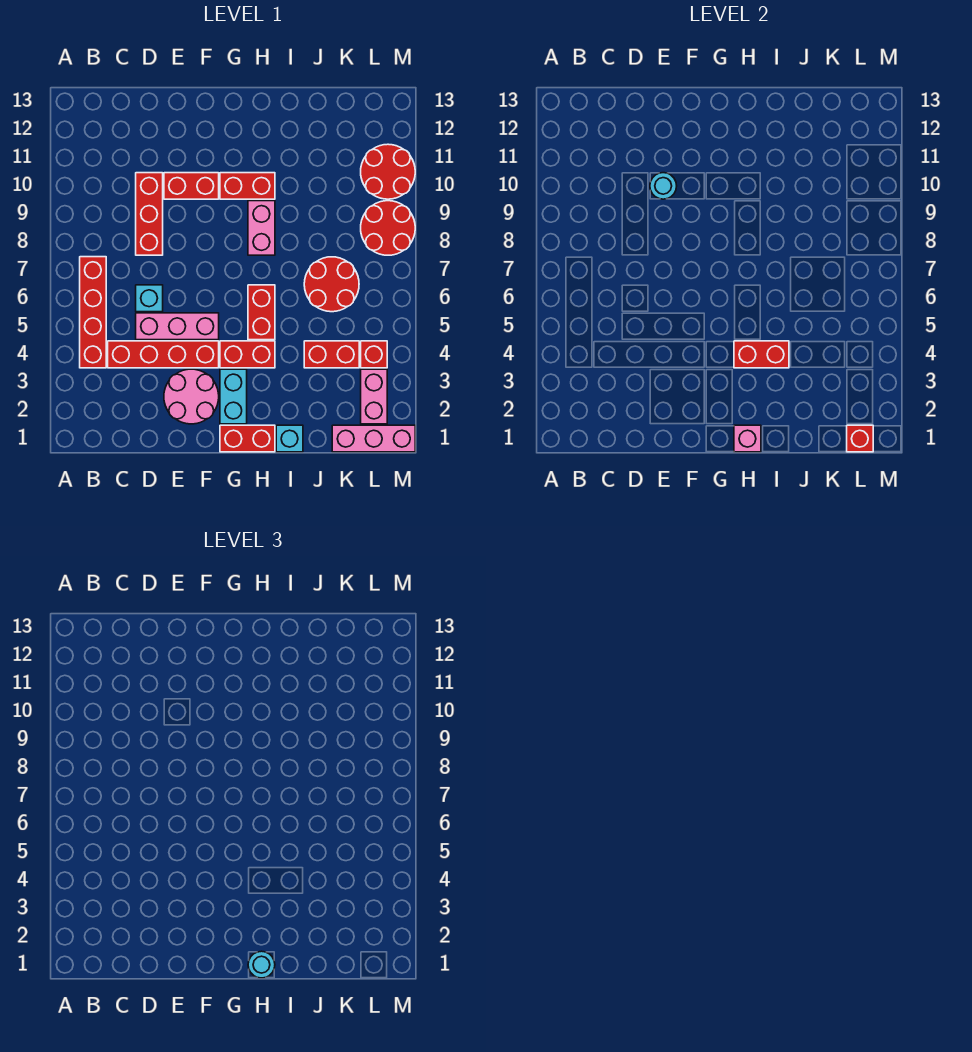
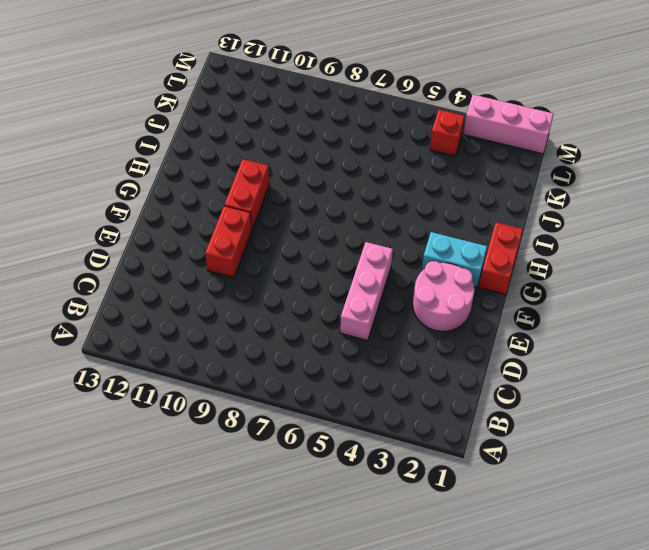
pink 1x3 brick [463,95,554,154] -> pink 1x3 brick turned to [332,425,415,452]
none -> red 1x4 brick [80,257,106,368]
none -> red 1x4 brick [108,341,219,368]
none -> cyan 1x1 brick [136,285,163,312]

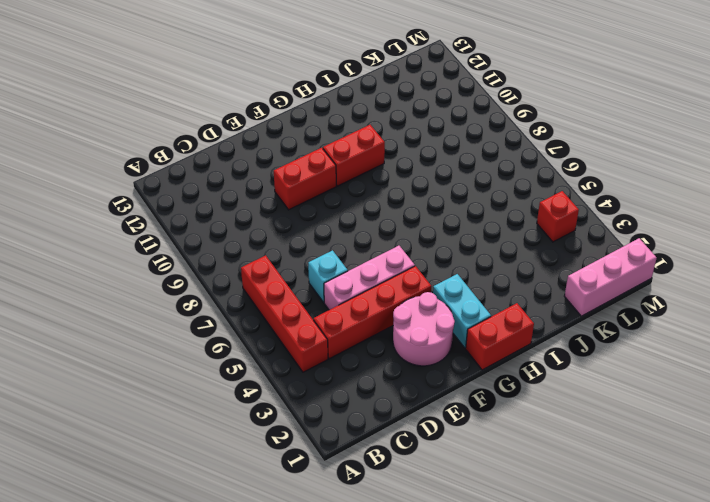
none -> red 1x3 brick [136,173,163,255]
none -> red 1x2 brick [220,341,275,368]
none -> red 1x2 brick [248,285,275,340]

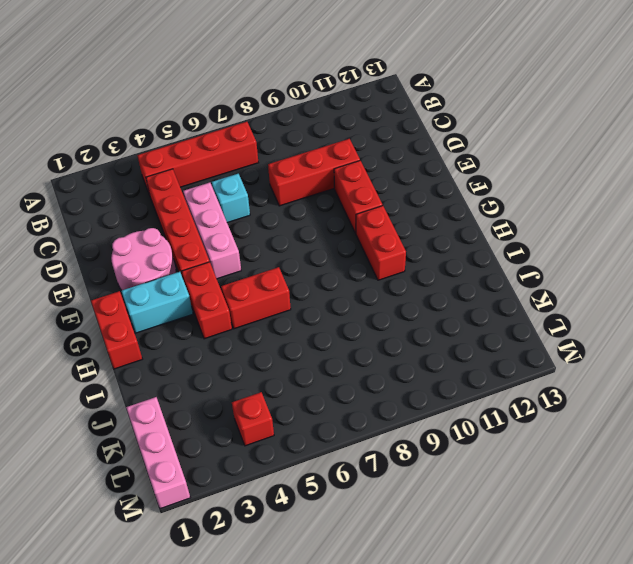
none -> pink 1x2 brick [248,201,275,255]
none -> cyan 1x1 brick [276,425,303,452]
none -> red 1x2 brick [304,341,359,368]

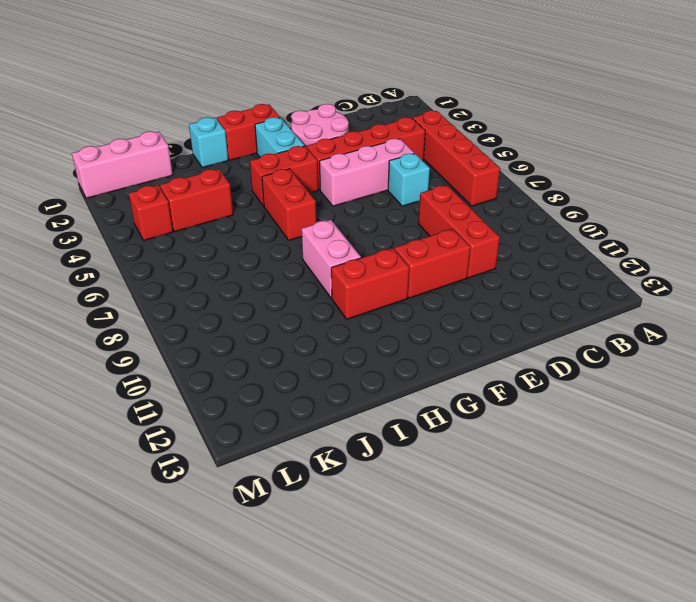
none -> red 2x2 round brick [304,257,359,312]
none -> pink 1x2 brick [361,369,387,424]
none -> red 2x2 round brick [361,201,415,255]

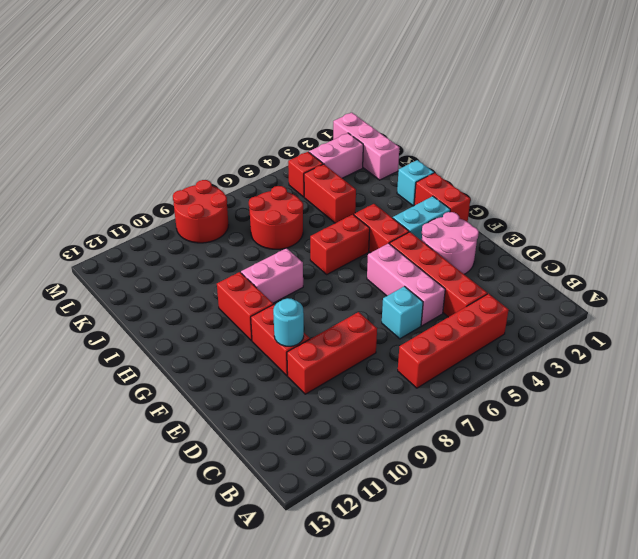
none -> red 2x2 round brick [361,144,415,199]
none -> pink 1x1 brick [734,425,761,452]
none -> red 1x2 brick [734,341,789,368]

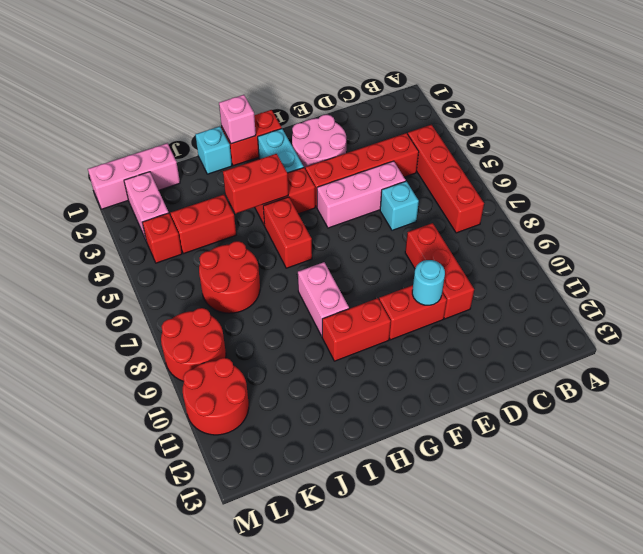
none -> red 1x1 brick [847,425,873,452]
none -> cyan 1x1 round brick [248,951,275,978]

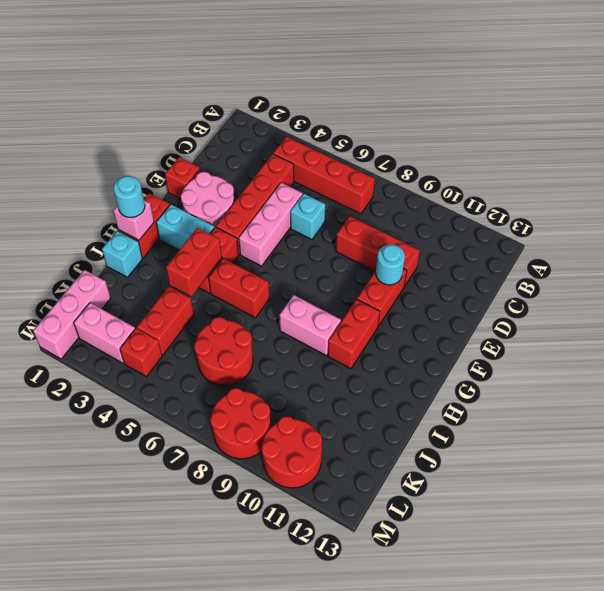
red 1x1 brick [165,157,200,199] -> red 1x1 brick moved to [847,425,873,452]

